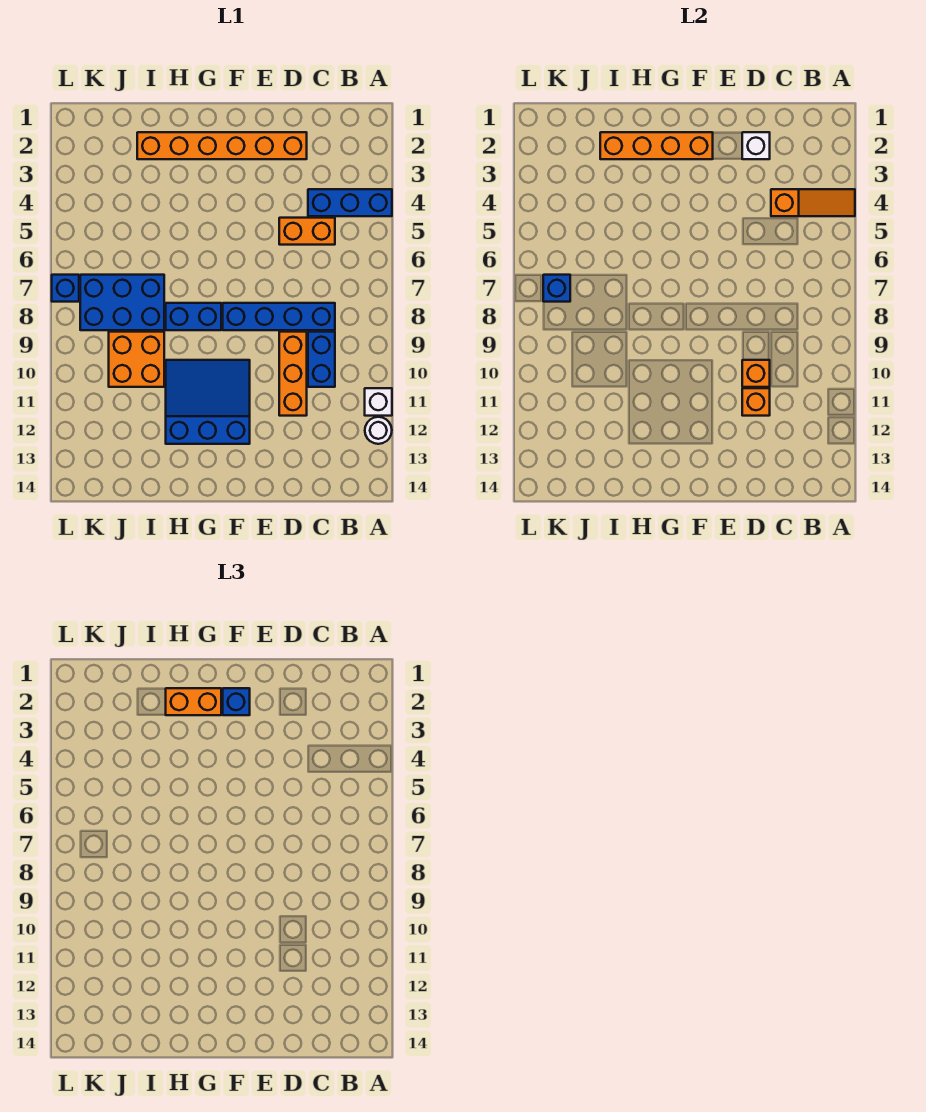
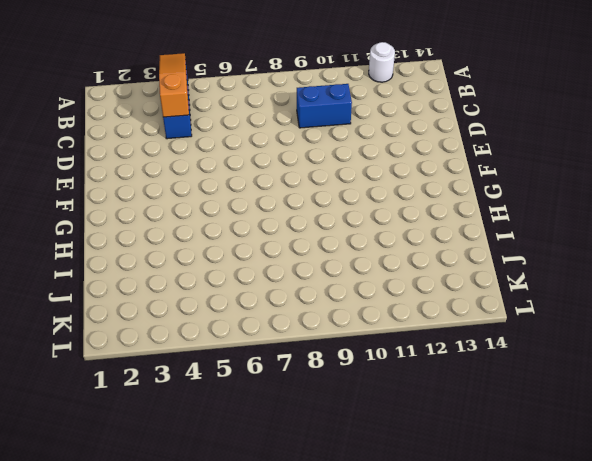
none -> white 1x1 brick [365,388,392,416]
none -> orange 1x2 brick [279,218,335,245]
none -> blue 1x4 brick [223,303,335,330]

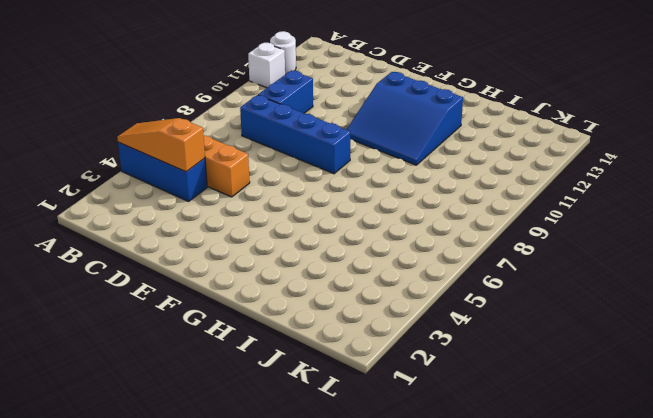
none -> orange 1x6 brick [137,132,307,159]
none -> orange 1x3 brick [279,332,307,416]
none -> blue 1x2 brick [166,303,221,330]

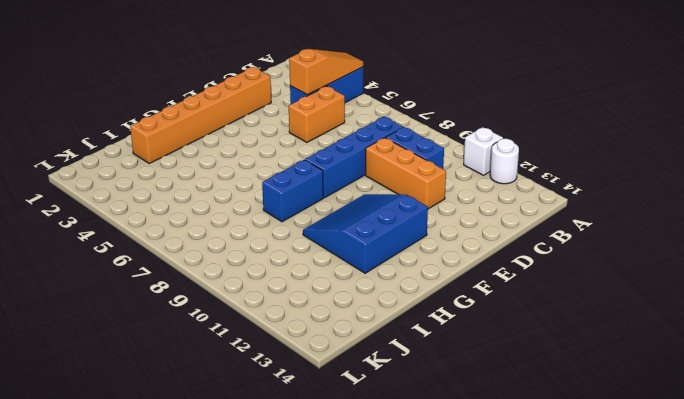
none -> blue 2x3 brick [80,275,164,330]
none -> orange 2x2 brick [109,332,164,387]
none -> blue 1x1 brick [52,275,79,302]

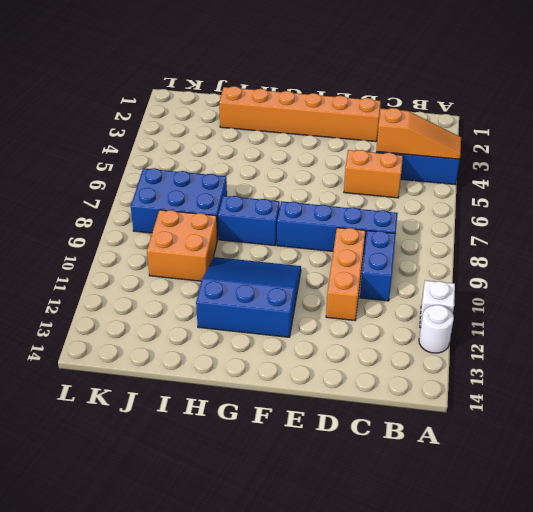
none -> blue 1x1 brick [52,275,79,302]
none -> white 1x1 brick [742,132,770,159]
none -> orange 1x1 brick [742,360,770,387]

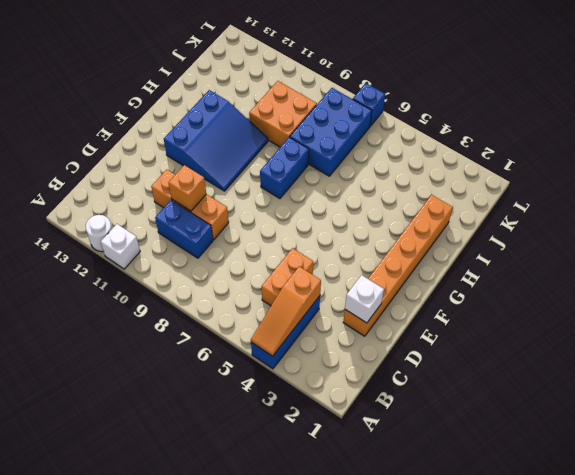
none -> blue 1x4 brick [223,303,335,330]
none -> orange 1x1 brick [742,388,770,416]
none -> orange 1x4 brick [600,132,713,159]

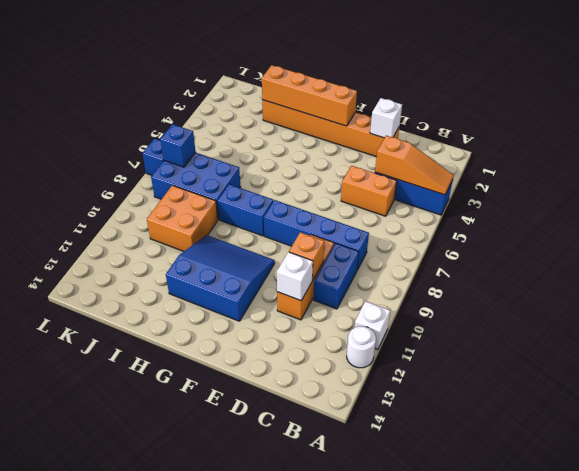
white 1x1 brick [277,252,313,301] -> orange 1x1 brick [742,388,770,416]
none -> blue 1x1 brick [223,688,250,715]
none -> orange 1x2 brick [166,688,221,715]

